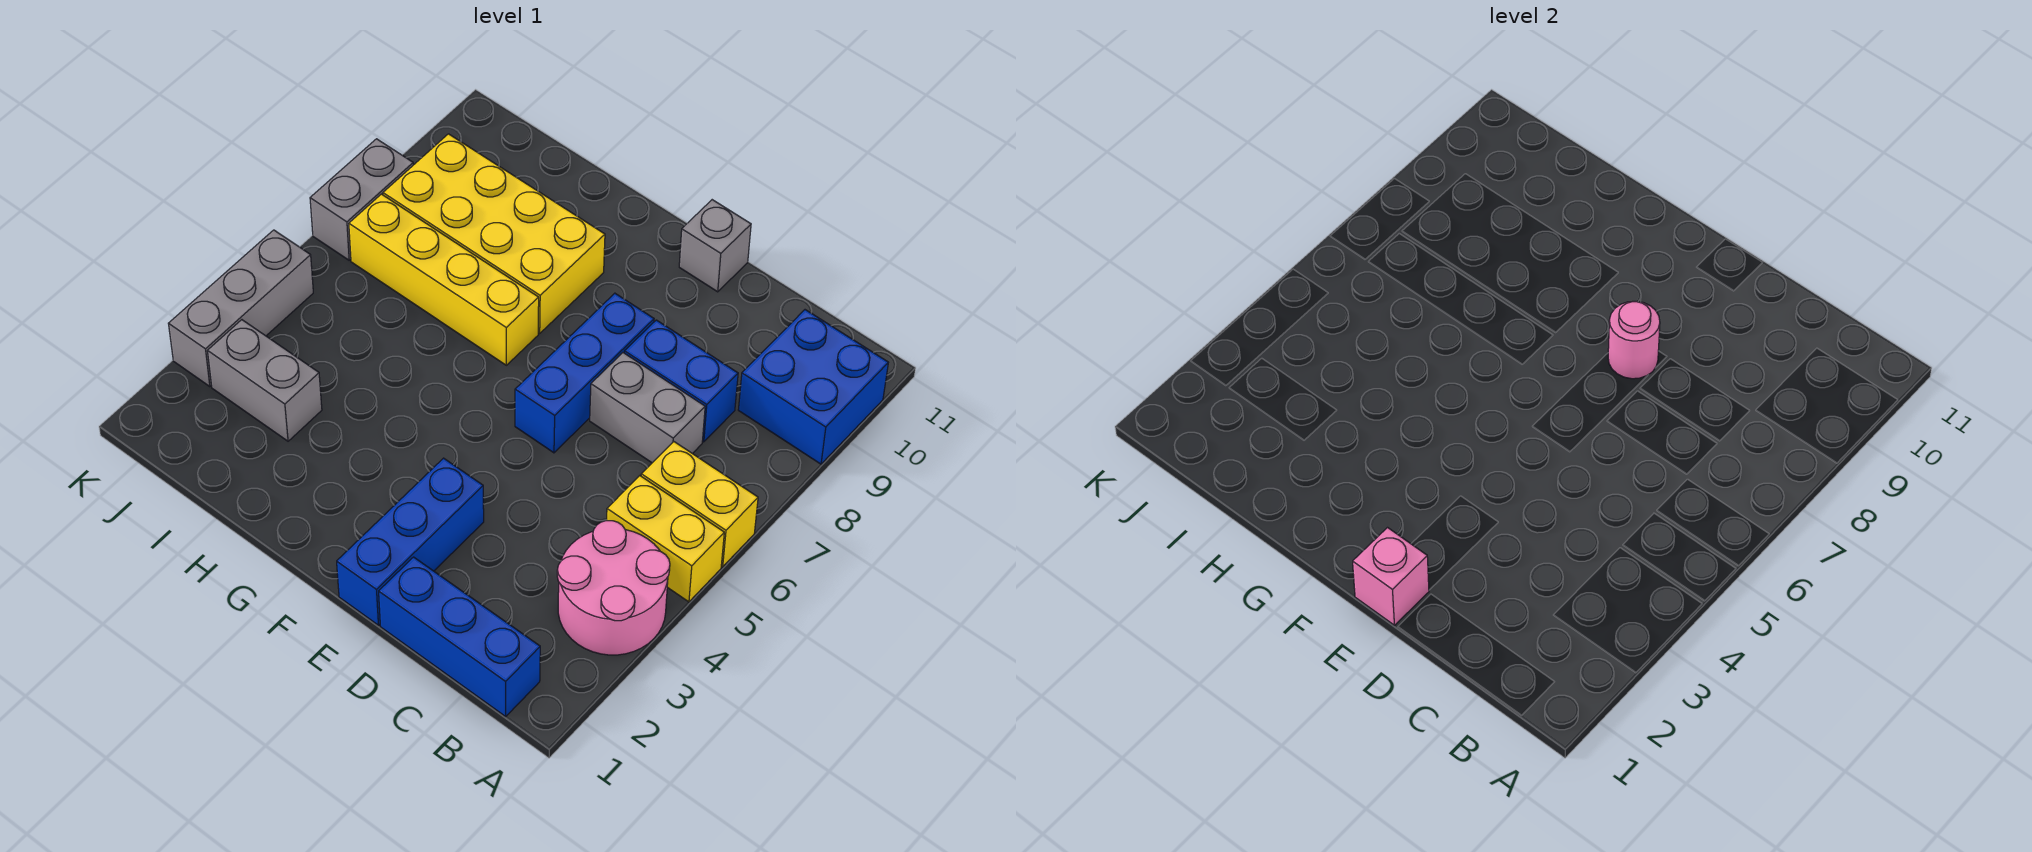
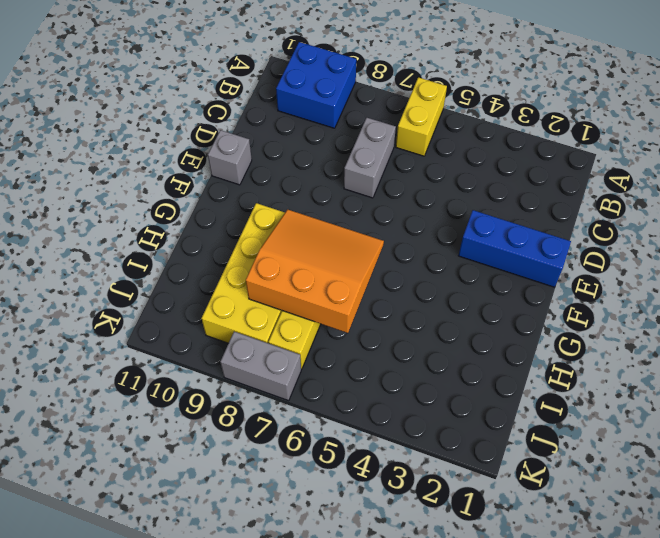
orange 3x3 slope [246,209,384,333] -> none
none -> pink 2x2 round brick [557,521,670,655]
none -> yellow 1x2 brick [606,476,724,602]
none -> blue 1x3 brick [379,557,540,716]

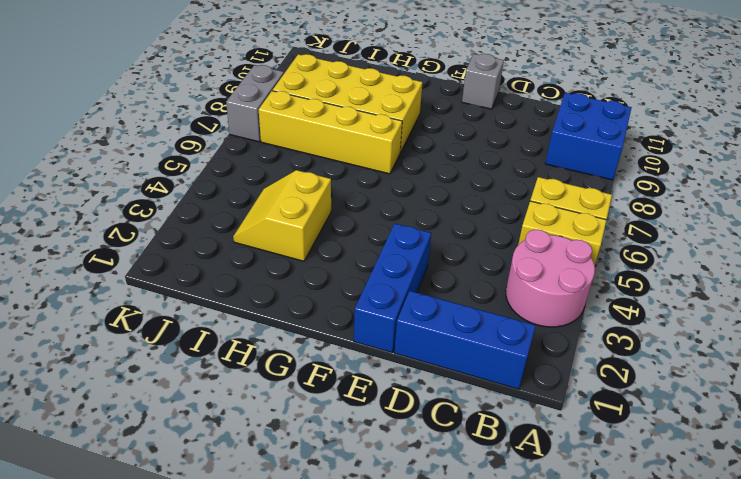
yellow 2x2 slope [233,170,331,261] -> grey 1x2 brick [208,320,322,441]
none -> grey 1x2 brick [590,353,705,463]
none -> blue 1x2 brick [624,320,738,442]
none -> blue 1x3 brick [515,293,654,453]

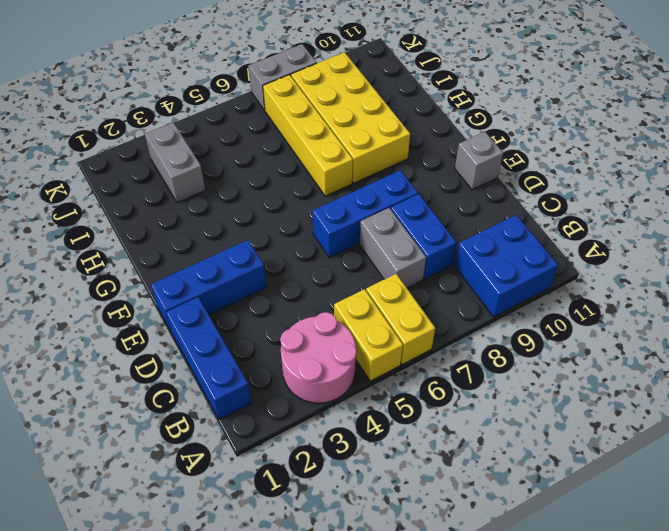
none -> grey 1x3 brick [168,230,313,387]
none -> pink 1x1 brick [1353,528,1429,625]
none -> pink 1x1 round brick [1608,301,1660,379]

